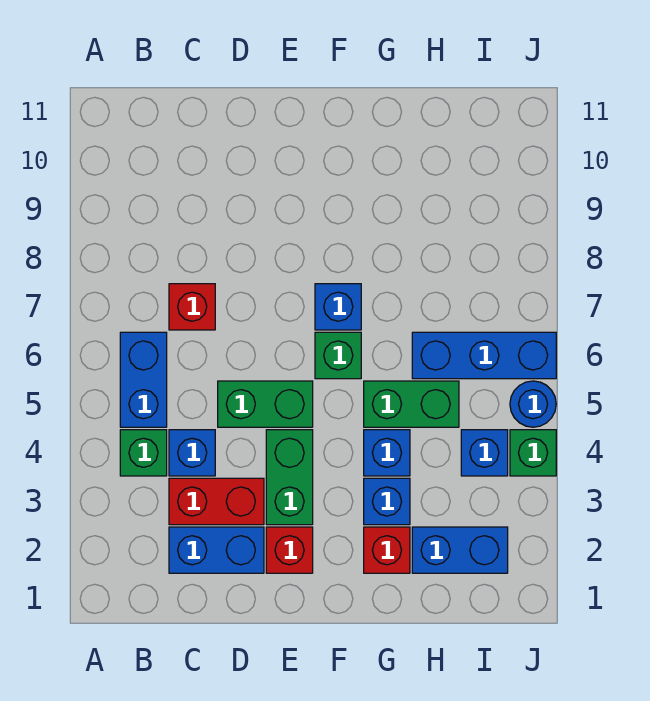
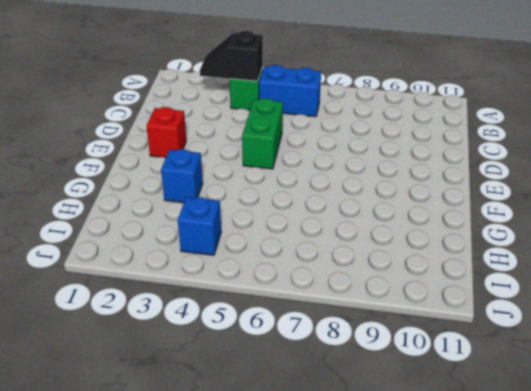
black 1x2 slope [200,31,263,81] -> none
none -> blue 1x2 brick [169,527,264,573]
none -> red 1x2 brick [169,478,264,525]
none -> blue 1x1 brick [169,430,215,476]

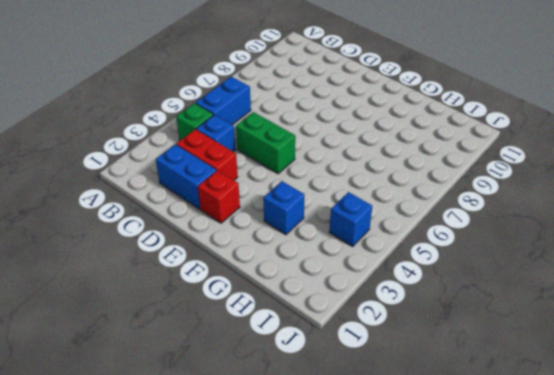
none -> red 1x1 brick [169,284,215,330]
none -> green 1x2 brick [266,430,313,525]
none -> green 1x1 brick [315,332,361,379]

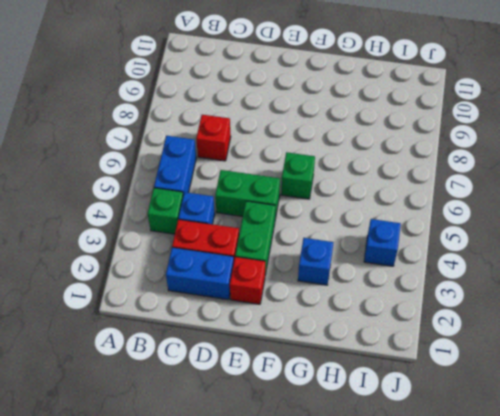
none -> blue 1x1 brick [315,284,361,330]
none -> red 1x1 brick [364,527,410,573]
none -> blue 1x1 brick [364,430,410,476]

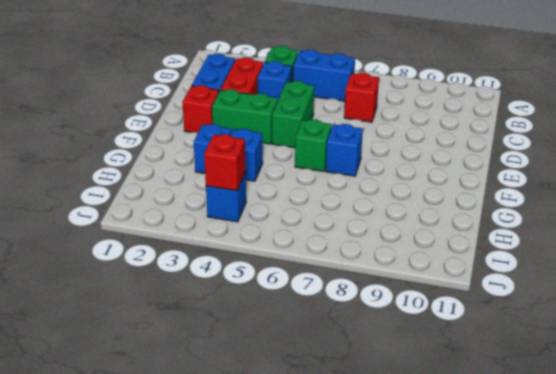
red 1x1 brick [204,134,246,191] -> red 1x1 brick moved to [364,527,410,573]
none -> green 1x2 brick [364,381,459,427]
none -> blue 1x2 brick [412,527,508,573]
none -> blue 1x3 brick [412,332,556,379]

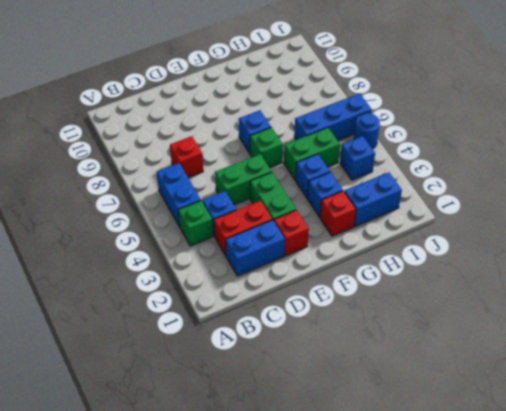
none -> green 1x1 brick [510,430,556,476]

